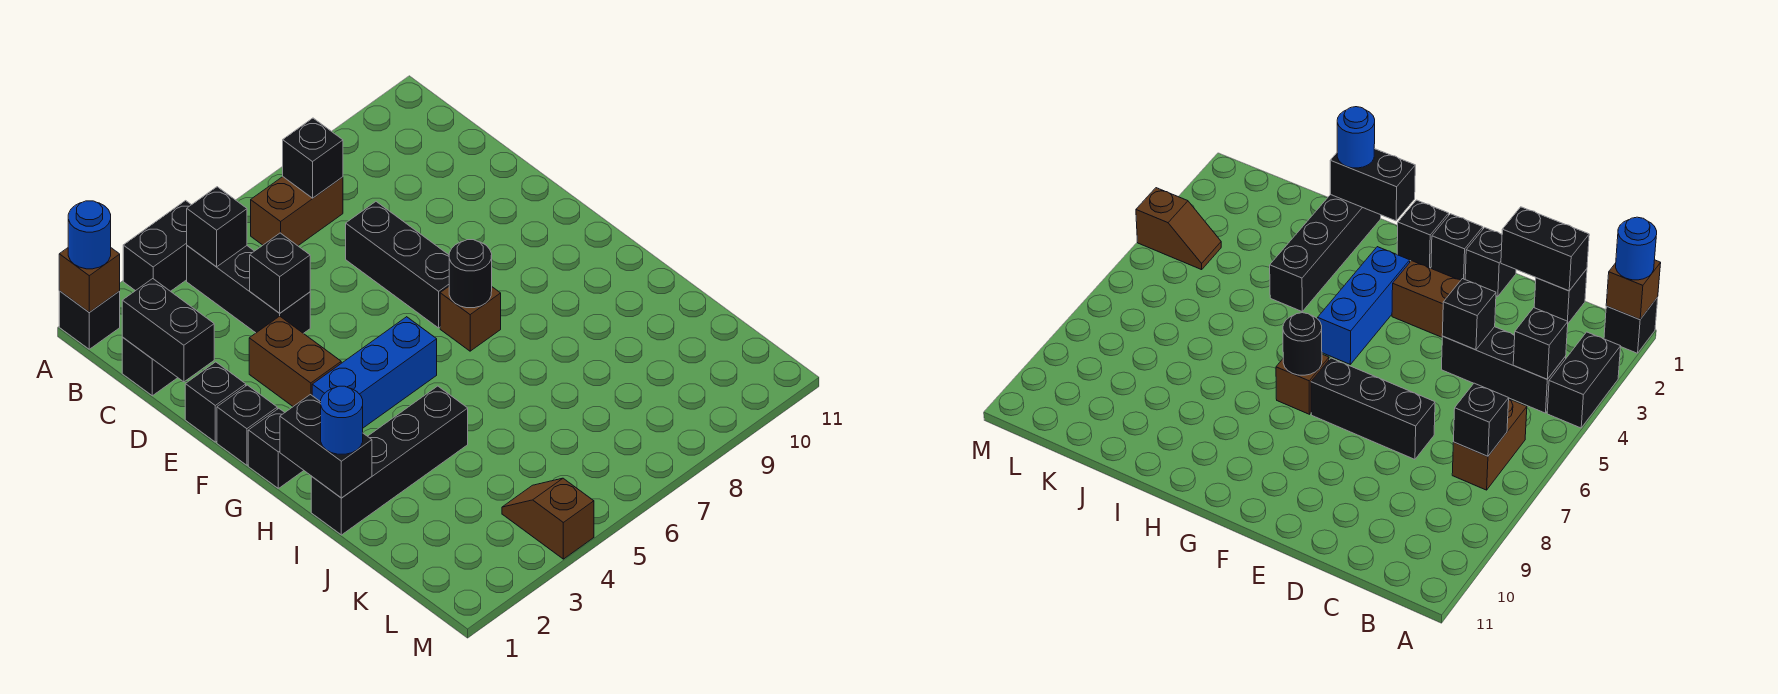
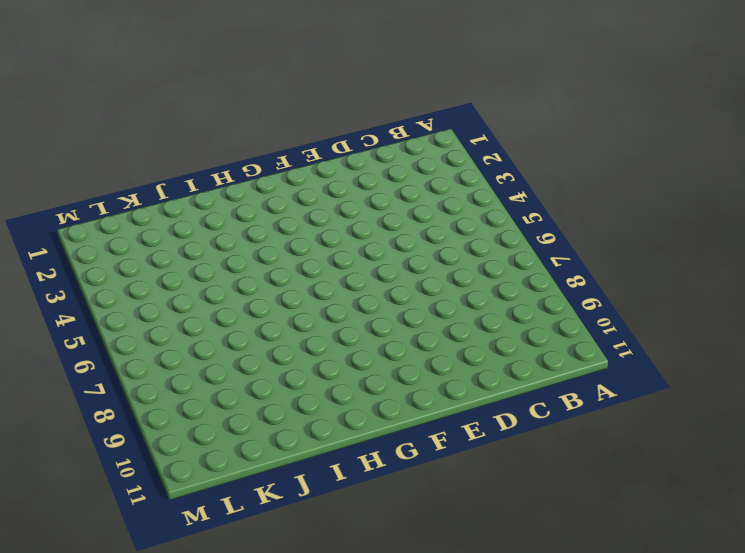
none -> black 1x1 brick [59,291,120,349]
none -> black 1x2 brick [123,201,191,291]
none -> black 1x3 brick [187,246,310,333]

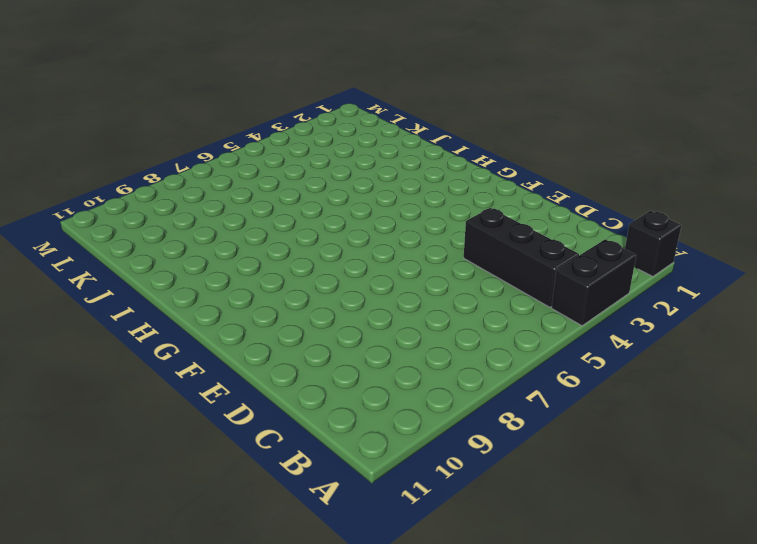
none -> brown 1x2 brick [251,177,343,246]
none -> black 1x1 brick [122,337,178,396]
none -> black 1x3 brick [346,202,449,328]

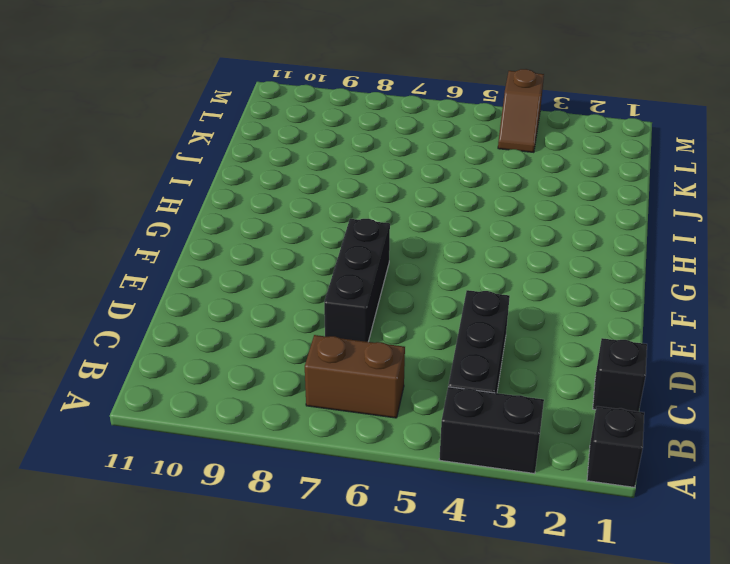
none -> black 1x1 brick [185,362,246,442]
none -> brown 1x2 brick [249,316,341,406]
none -> black 1x1 brick [217,385,277,465]

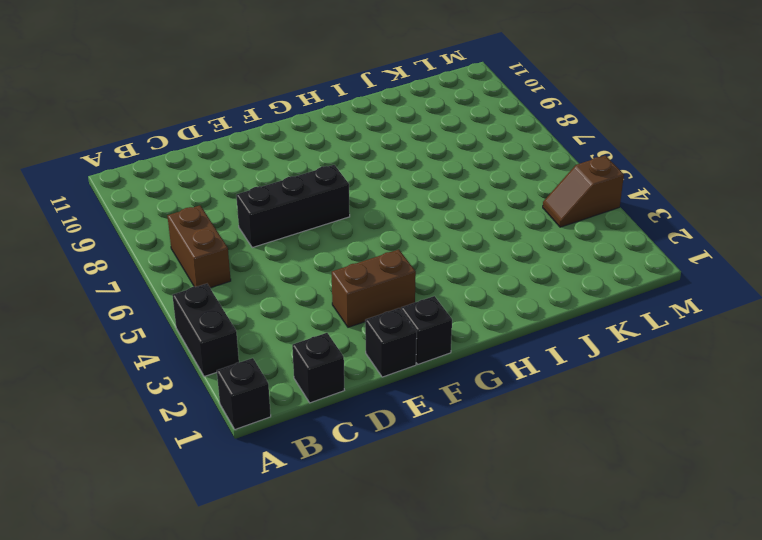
none -> black 1x3 brick [187,246,310,333]
none -> black 1x1 brick [248,408,304,488]
none -> blue 1x3 brick [312,317,437,428]

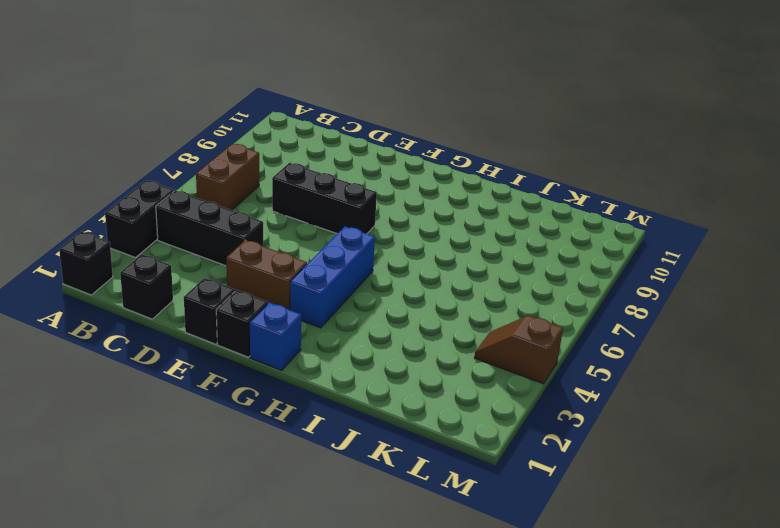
blue 1x1 brick [250,302,301,370] -> black 1x1 brick [248,408,304,488]
none -> brown 1x1 brick [440,287,501,351]
none -> black 1x4 brick [311,386,468,535]
none -> brown 1x1 brick [59,248,120,312]

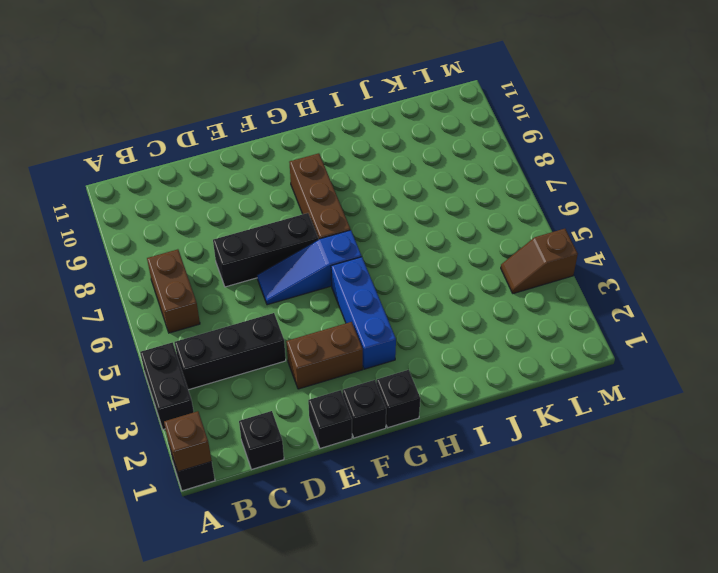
blue 1x3 slope [257,230,362,305] -> none
brown 1x3 brick [289,153,350,239] -> brown 1x1 brick [440,287,501,351]
none -> black 1x4 brick [311,386,468,535]
none -> black 1x1 brick [187,187,247,267]
none -> black 1x1 brick [283,118,343,198]

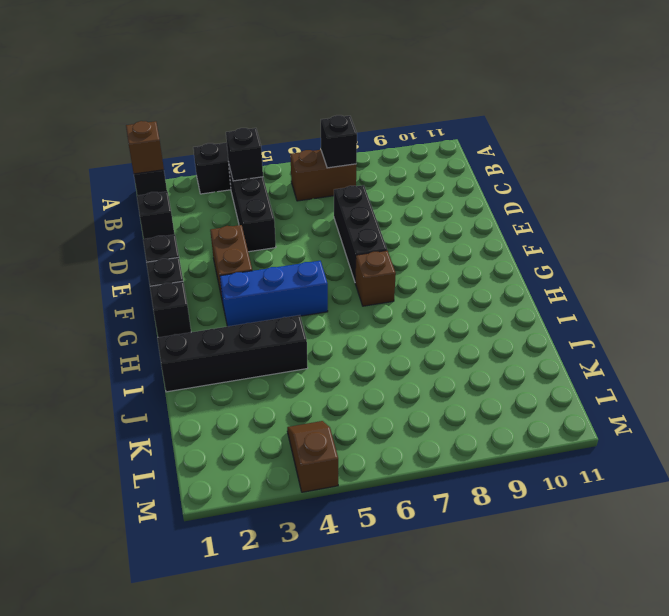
none -> black 1x2 brick [122,279,214,382]
none -> black 1x1 brick [250,233,310,313]
none -> black 1x1 round brick [449,240,492,308]

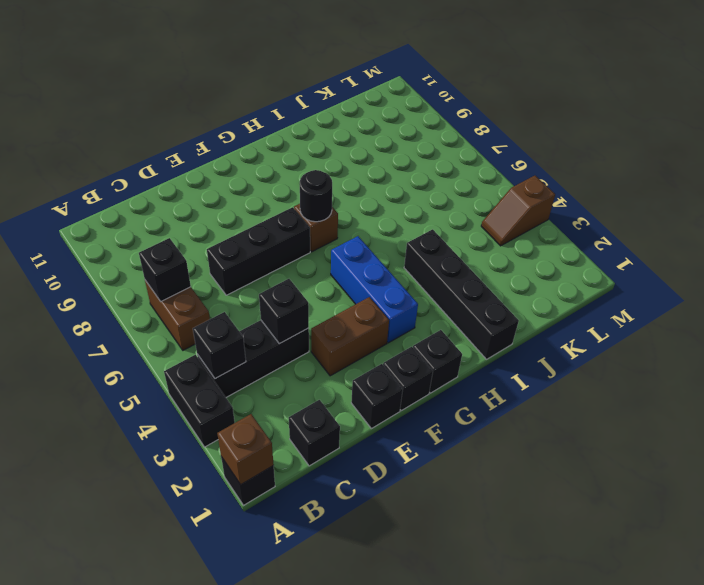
none -> black 1x2 brick [122,279,214,382]
none -> black 1x2 brick [280,395,372,498]
none -> blue 1x1 round brick [68,201,111,269]

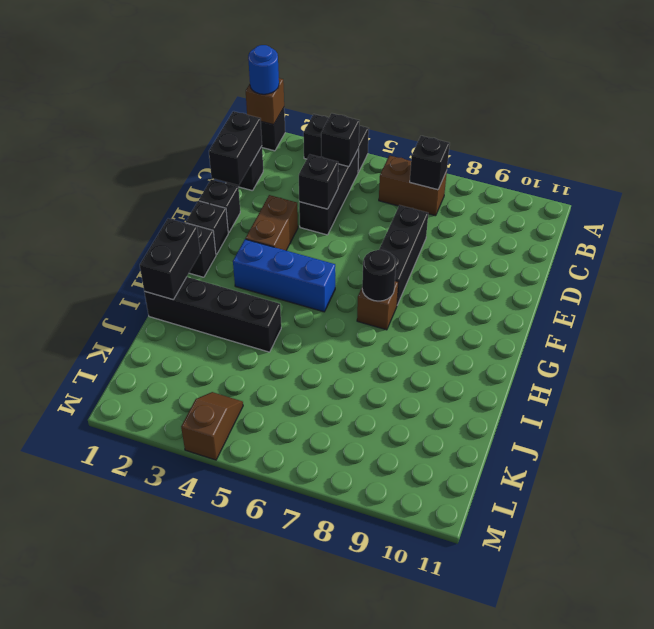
none -> blue 1x1 round brick [321,386,363,454]

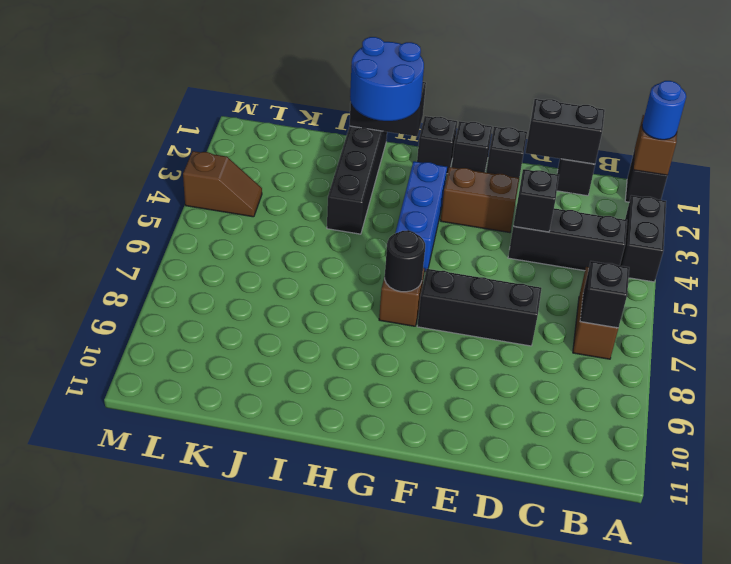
blue 2x2 round brick [350,37,424,121] -> blue 1x1 round brick [321,386,363,454]
none -> black 1x1 brick [187,187,247,267]

